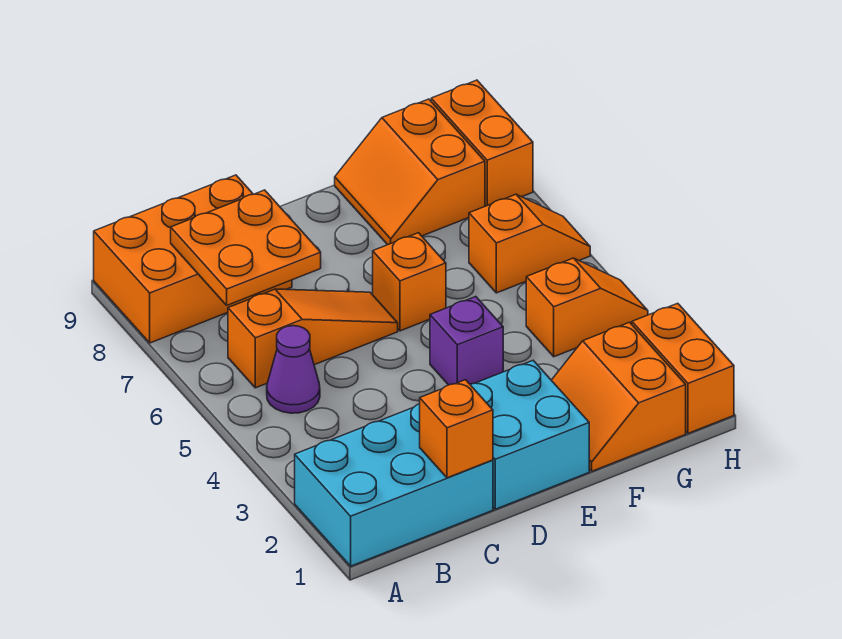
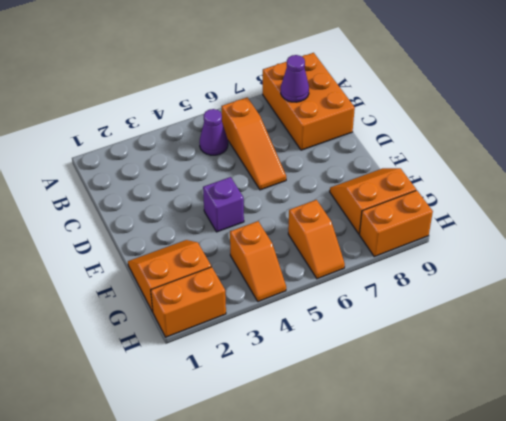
purple 1x1 cone [281,55,309,102] -> orange 2x2 plate [171,190,321,305]
none -> cyan 2x3 brick [295,404,493,566]
none -> cyan 2x2 brick [470,361,589,509]
none -> orange 1x1 brick [373,233,446,331]

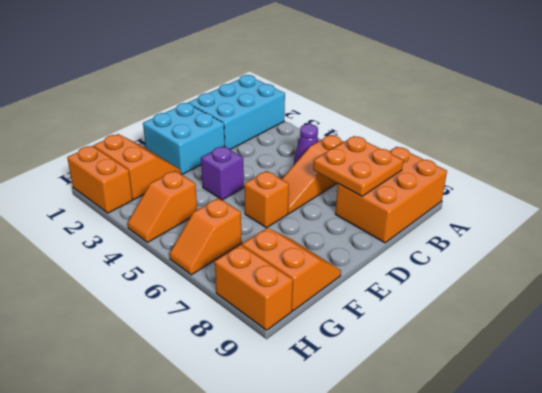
none -> orange 1x1 brick [420,380,493,478]

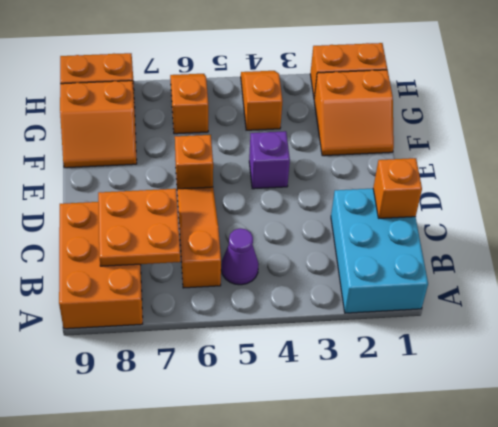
none -> cyan 2x2 brick [470,361,589,509]

